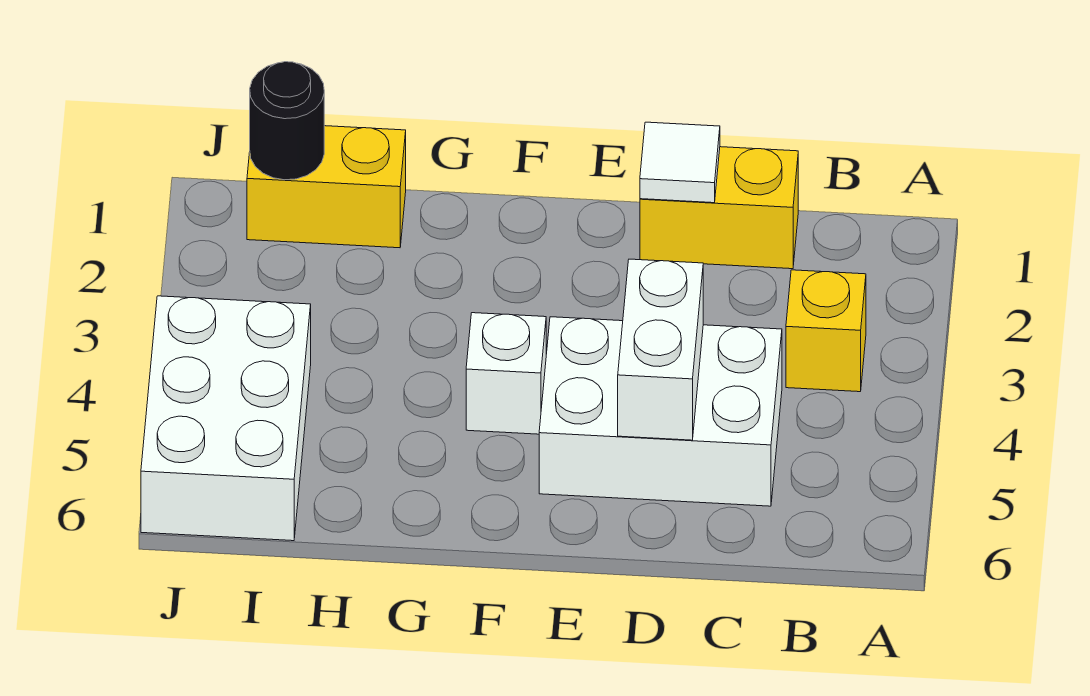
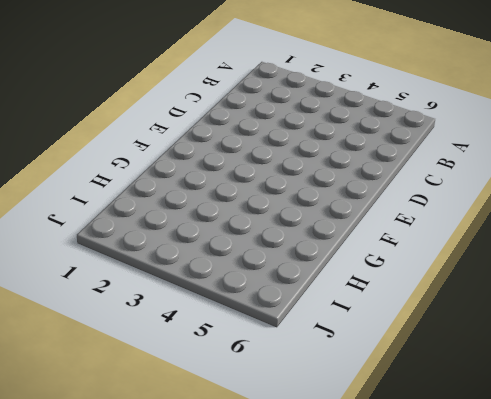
none -> yellow 1x1 brick [786,270,866,392]
none -> yellow 1x2 brick [640,147,798,269]

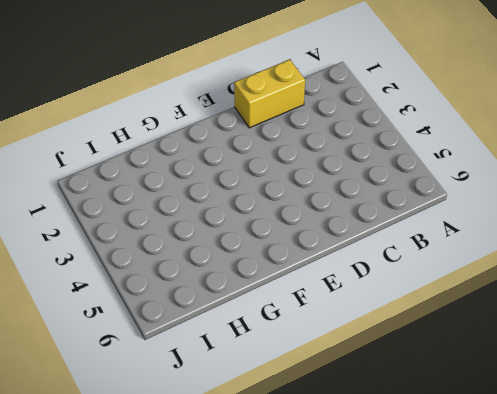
none -> yellow 1x1 brick [786,270,866,392]
none -> white 2x3 brick [539,317,782,506]

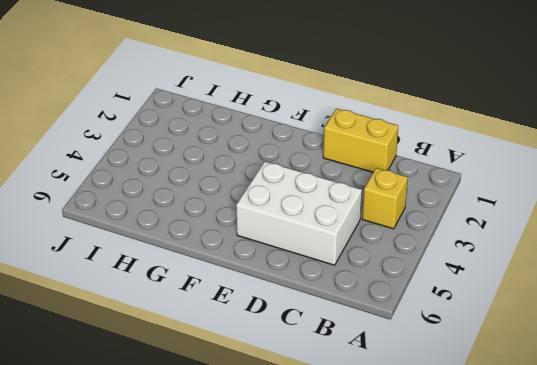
none -> white 1x1 brick [466,313,546,434]
none -> yellow 1x2 brick [247,126,406,248]

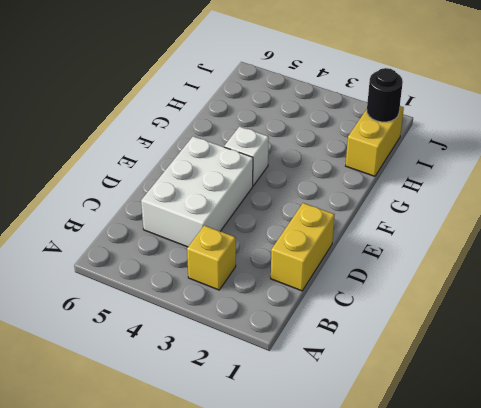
none -> white 2x3 brick [141,296,311,541]
none -> white 1x1 tile [640,122,720,203]

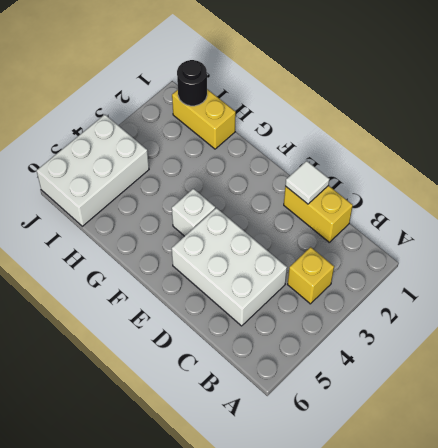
none -> white 1x2 brick [618,259,703,440]

